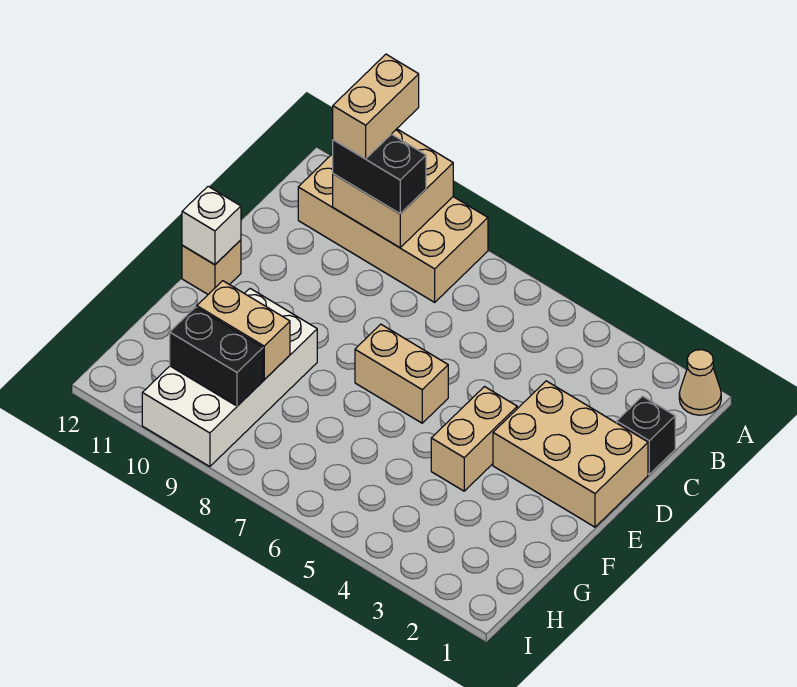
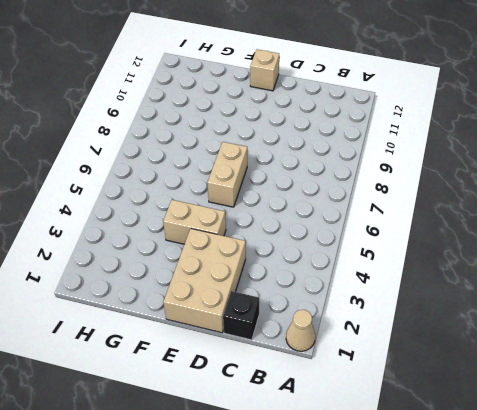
none -> tan 2x4 brick [298,154,488,302]
none -> white 2x4 brick [142,289,317,467]
none -> tan 2x2 brick [333,129,453,248]

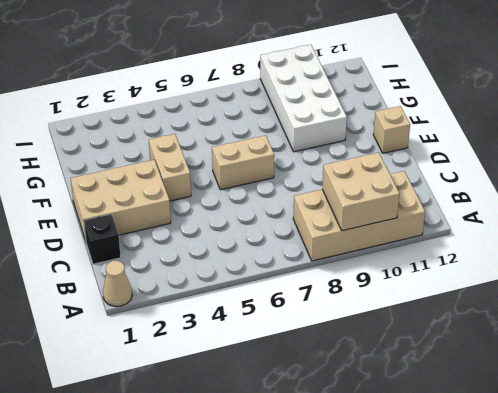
none -> white 1x1 brick [182,186,241,265]
none -> tan 1x2 brick [197,281,290,380]
none -> black 1x2 brick [170,307,263,406]

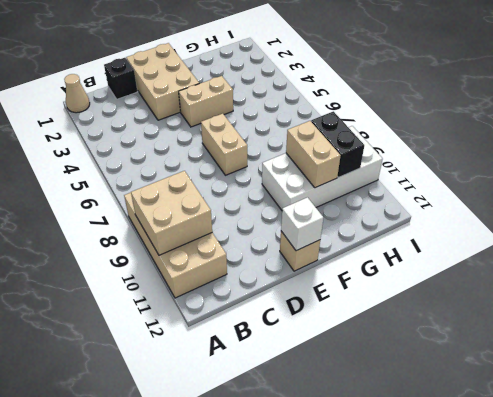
none -> black 1x2 brick [333,134,426,214]
none -> tan 1x2 brick [333,54,419,159]

